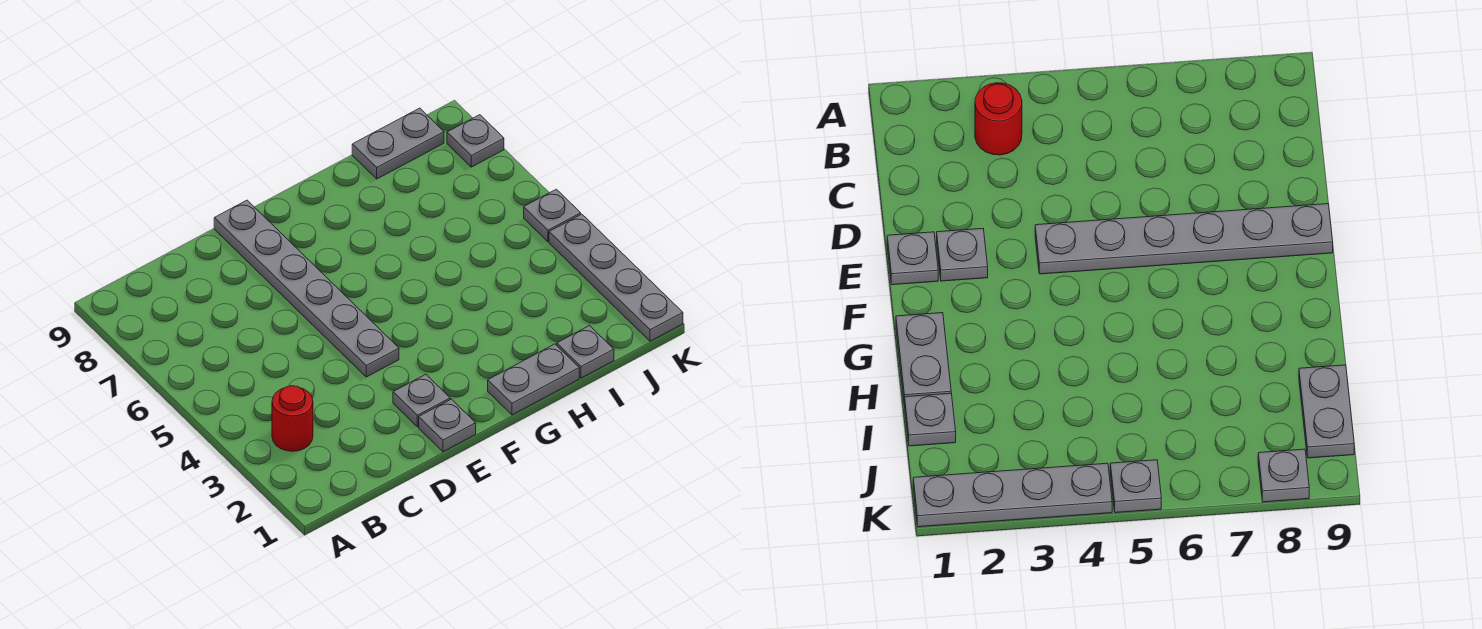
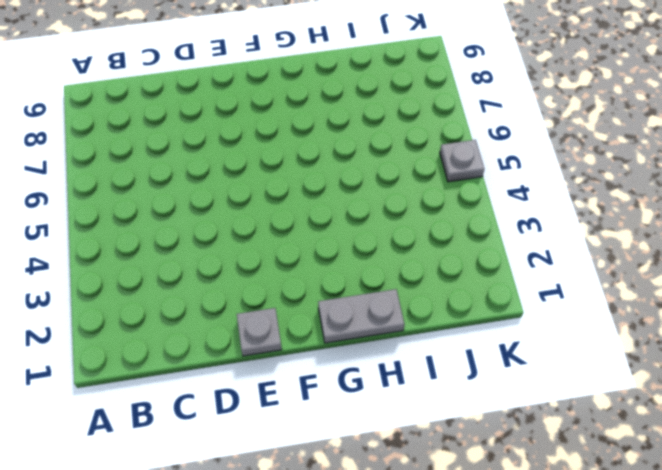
none -> red 1x1 round brick [272,386,313,451]
none -> grey 1x1 plate [393,374,450,427]

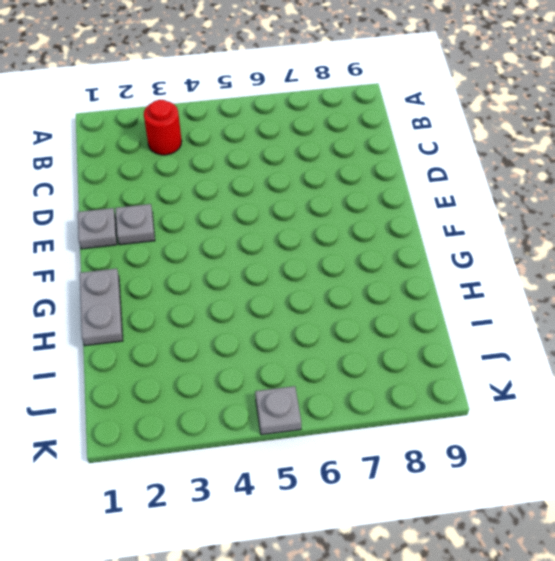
none -> grey 1x6 plate [214,200,399,377]
none -> grey 1x1 plate [557,326,614,378]

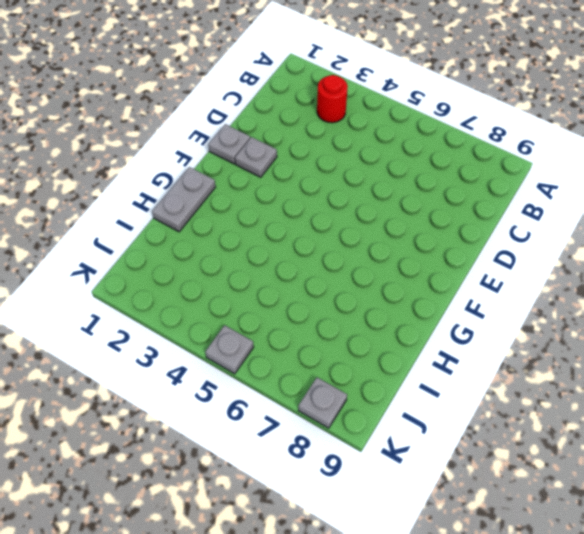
none -> grey 1x6 plate [214,200,399,377]
none -> grey 1x1 plate [557,326,614,378]

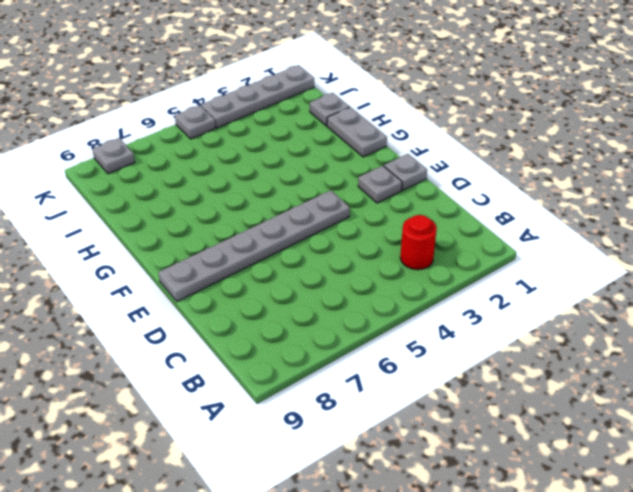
none -> grey 1x2 plate [352,108,444,179]

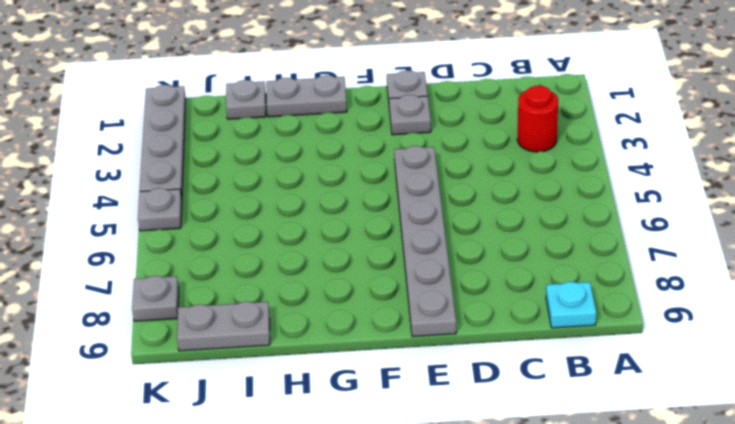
cyan 1x1 plate [546,282,596,328] -> none

